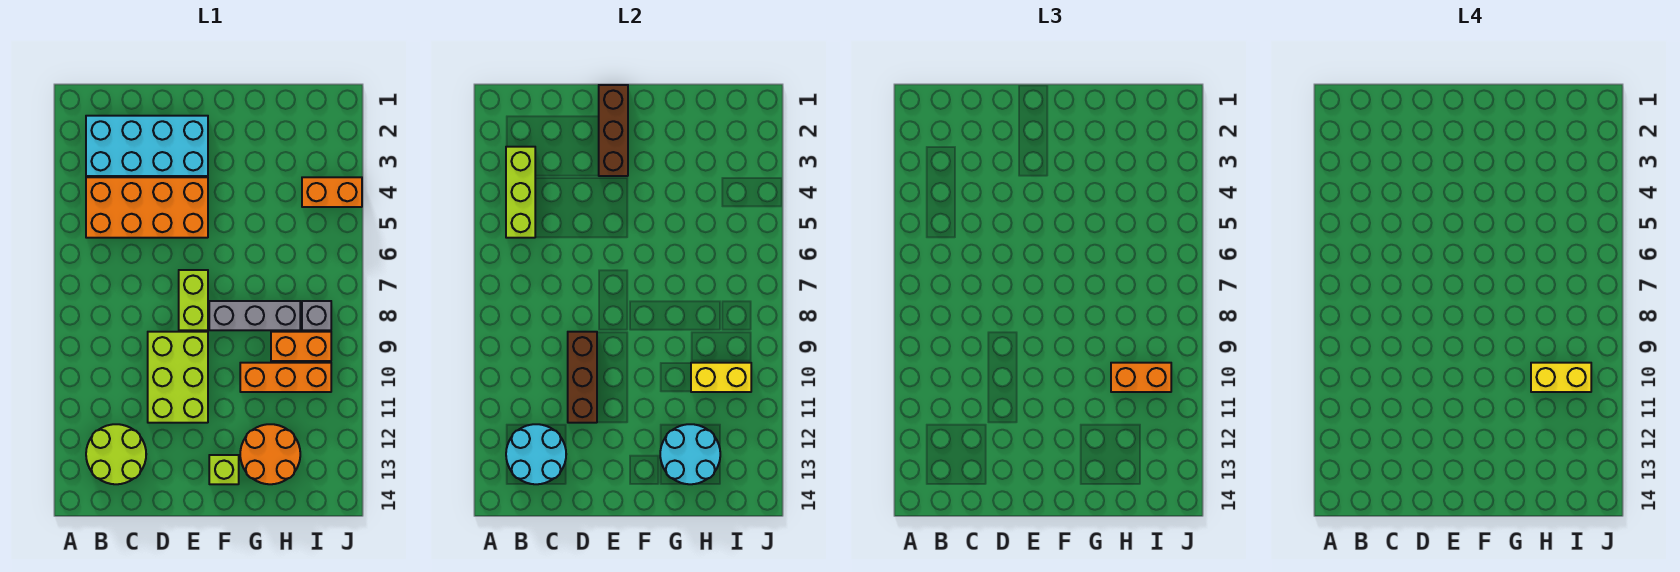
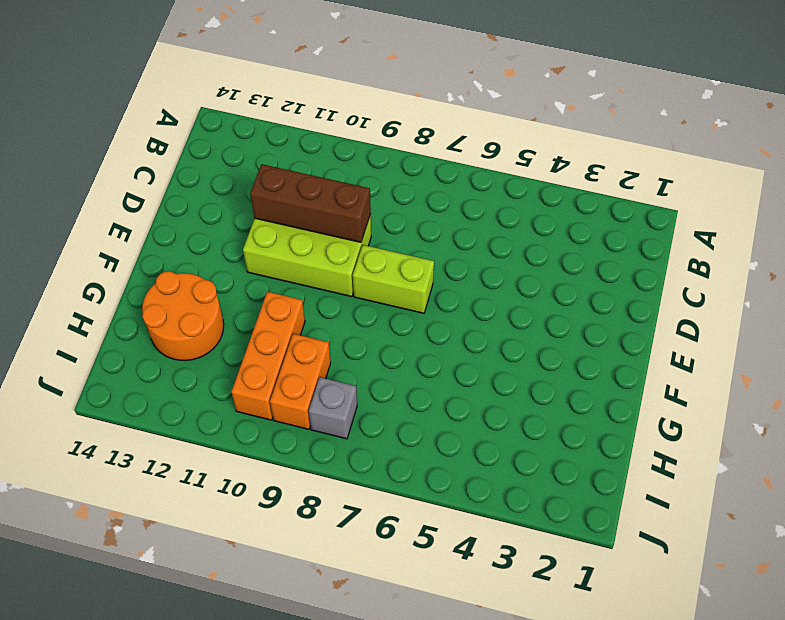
none -> cyan 2x4 brick [86,116,208,176]
none -> orange 2x4 brick [86,177,208,238]
none -> lime 2x2 round brick [86,424,146,484]

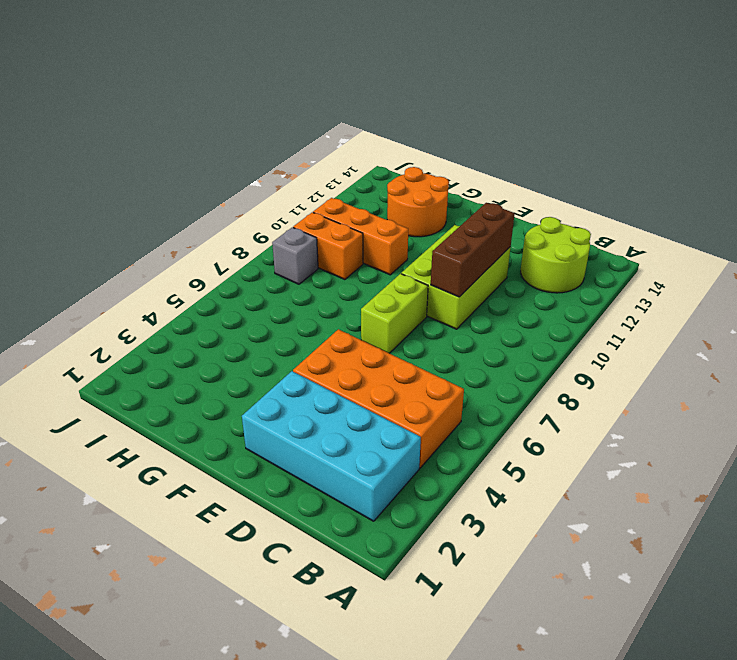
none -> grey 1x3 brick [209,301,300,330]
none -> lime 1x1 brick [209,455,239,484]
none -> orange 1x2 brick [302,177,362,207]

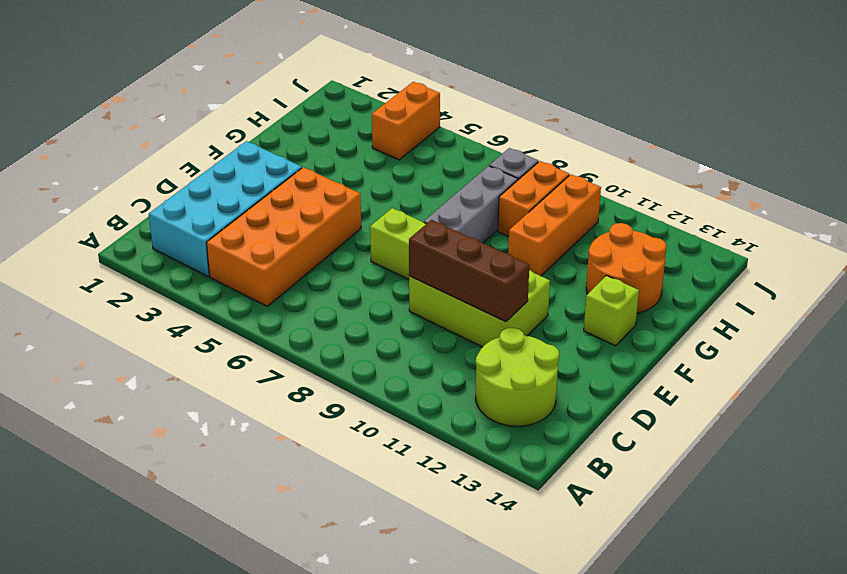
none -> lime 1x3 brick [506,147,535,238]
none -> cyan 2x2 round brick [506,424,566,484]
none -> brown 1x3 brick [599,85,628,176]

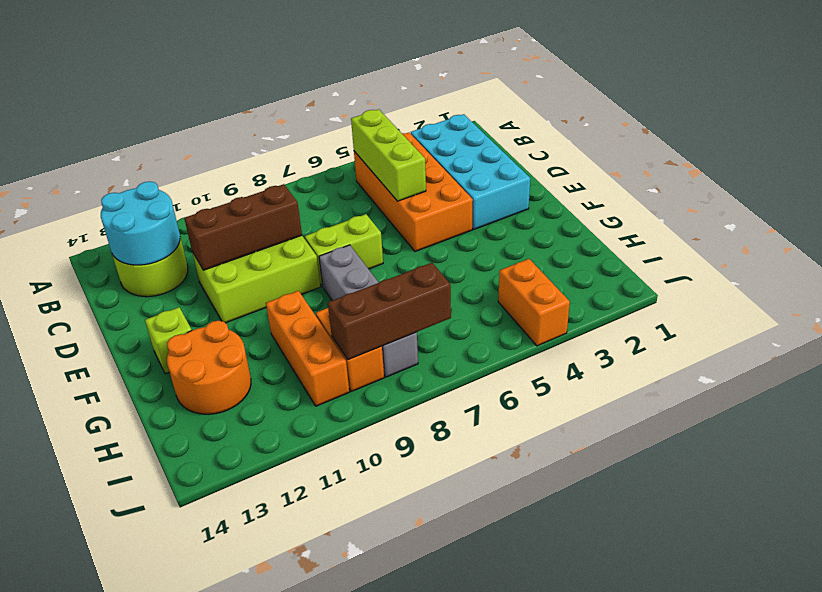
lime 1x3 brick [351,109,426,201] -> lime 1x3 brick turned to [506,147,535,238]
brown 1x3 brick [328,263,451,360] -> brown 1x3 brick moved to [599,85,628,176]
none -> cyan 2x2 round brick [660,424,720,484]
none -> yellow 1x2 brick [691,363,751,392]
none -> orange 1x2 brick [1111,363,1171,392]

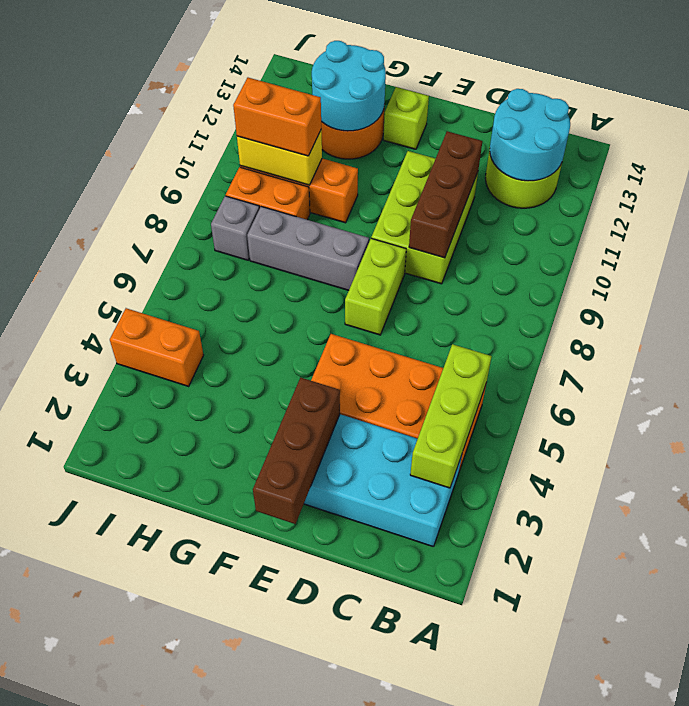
none -> yellow 1x2 brick [1531,363,1591,392]

